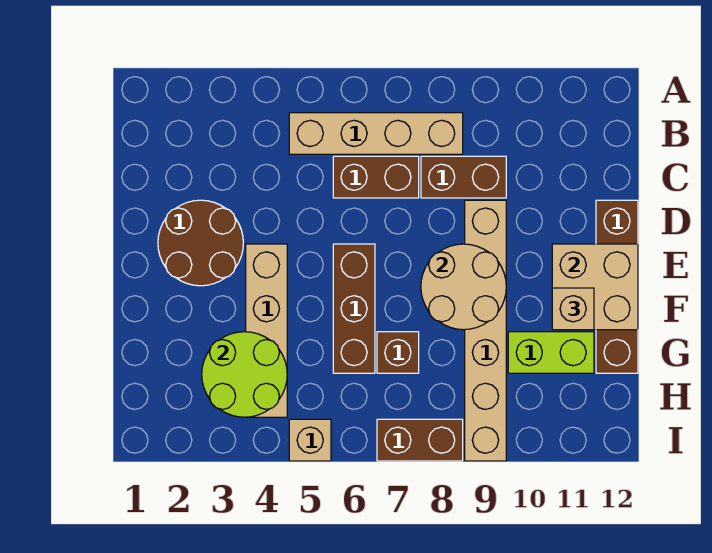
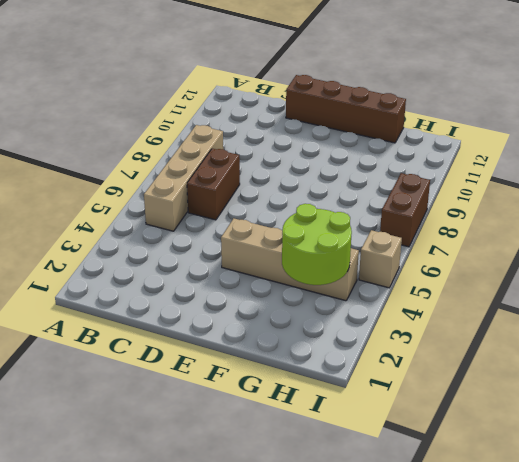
none -> brown 1x2 brick [421,156,506,198]
none -> brown 2x2 round brick [158,200,243,286]
none -> tan 1x6 brick [465,200,506,461]

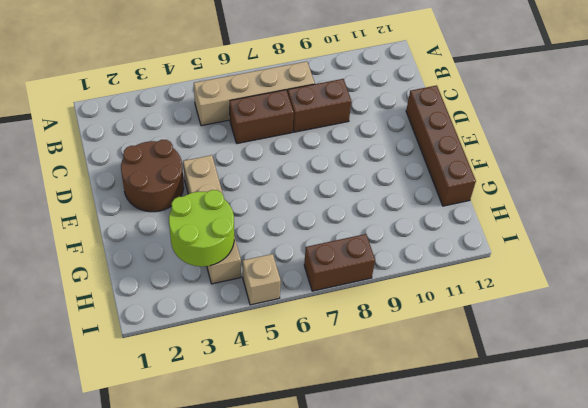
none -> tan 1x6 brick [465,200,506,461]
none -> brown 1x3 brick [333,244,375,373]
none -> brown 1x1 brick [377,332,419,373]

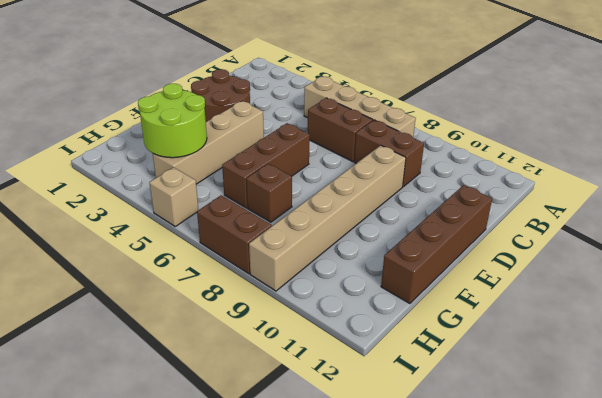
none -> lime 1x2 brick [508,332,594,373]
none -> tan 2x2 round brick [421,244,506,330]
none -> tan 2x2 brick [552,244,638,330]

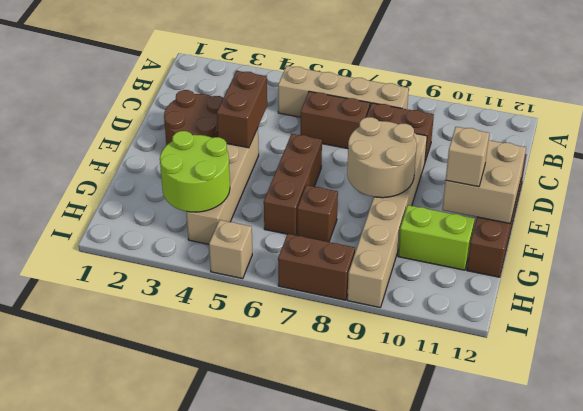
brown 1x2 brick [217,71,267,148] -> none

